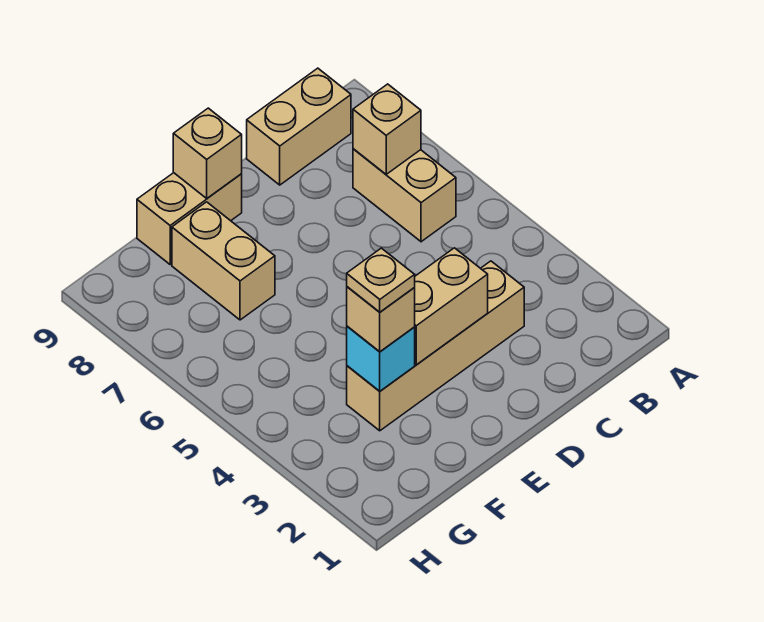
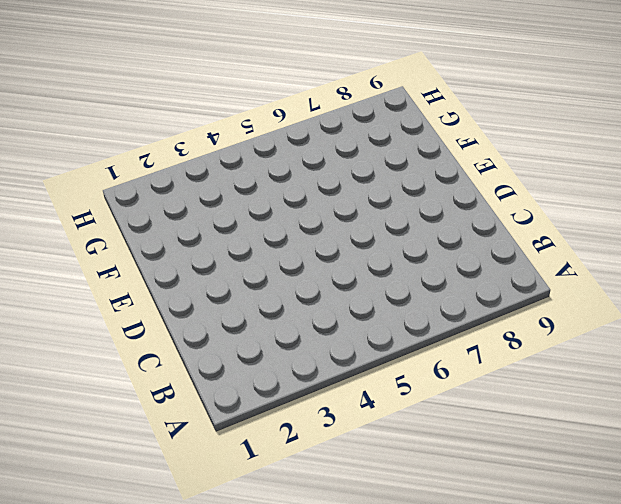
none -> tan 1x2 brick [353,149,456,242]
none -> tan 1x2 brick [247,68,351,185]

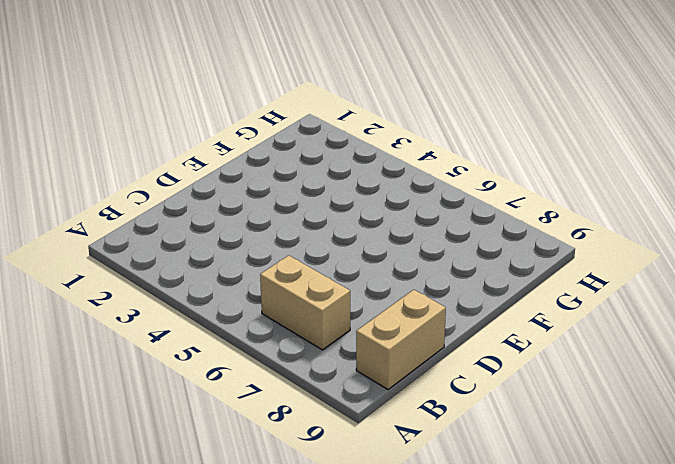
none -> tan 1x4 brick [347,261,524,431]
none -> tan 1x2 brick [137,173,242,264]

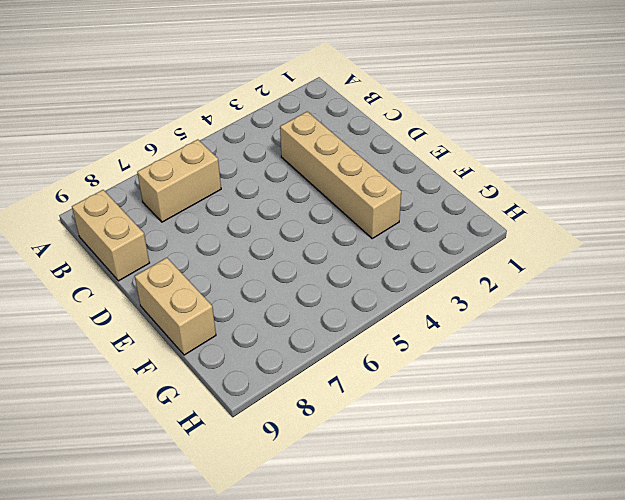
none -> tan 1x2 brick [172,202,275,320]
none -> tan 1x1 brick [353,84,421,174]

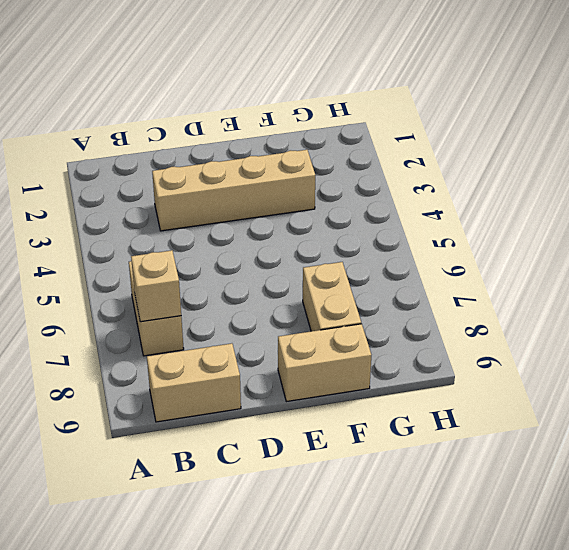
none -> tan 1x2 brick [414,248,488,365]
none -> tan 1x1 brick [173,108,242,198]

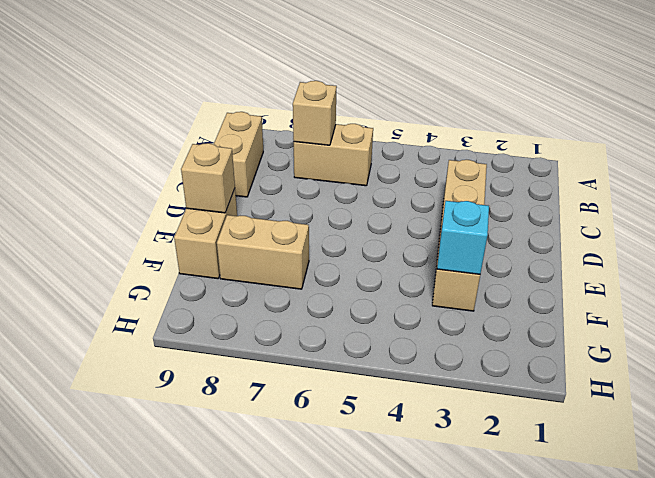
none -> tan 1x2 brick [414,248,488,365]
none -> tan 1x1 brick [347,287,415,352]

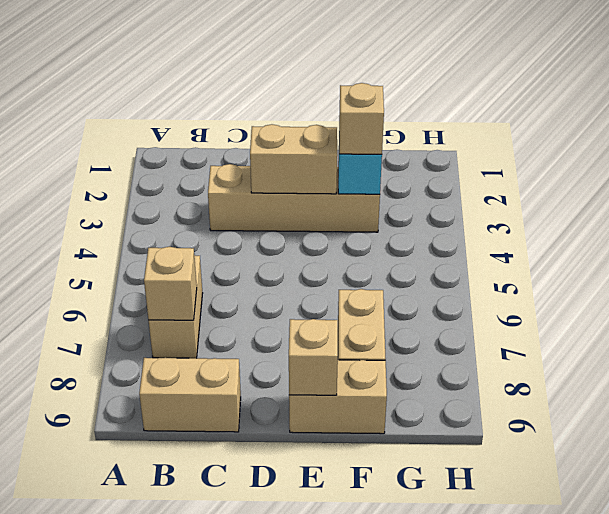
none -> tan 1x1 plate [347,248,415,312]

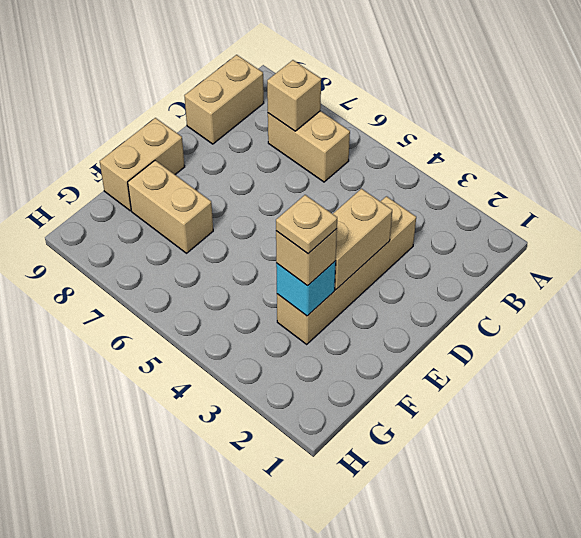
none -> tan 1x1 brick [173,108,242,198]

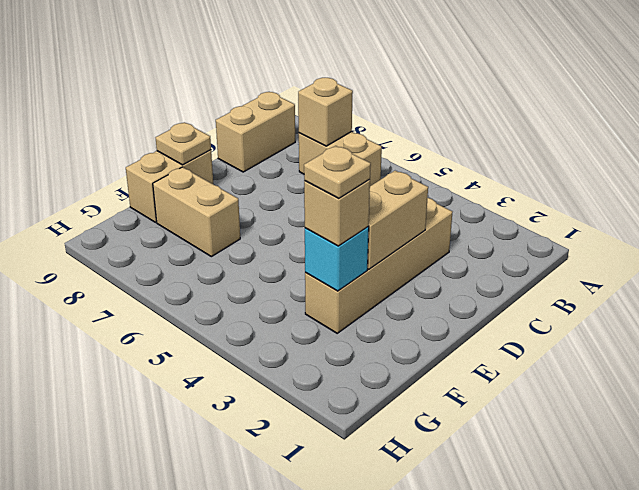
tan 1x1 plate [156,122,211,165] -> tan 1x1 brick [173,108,242,198]

